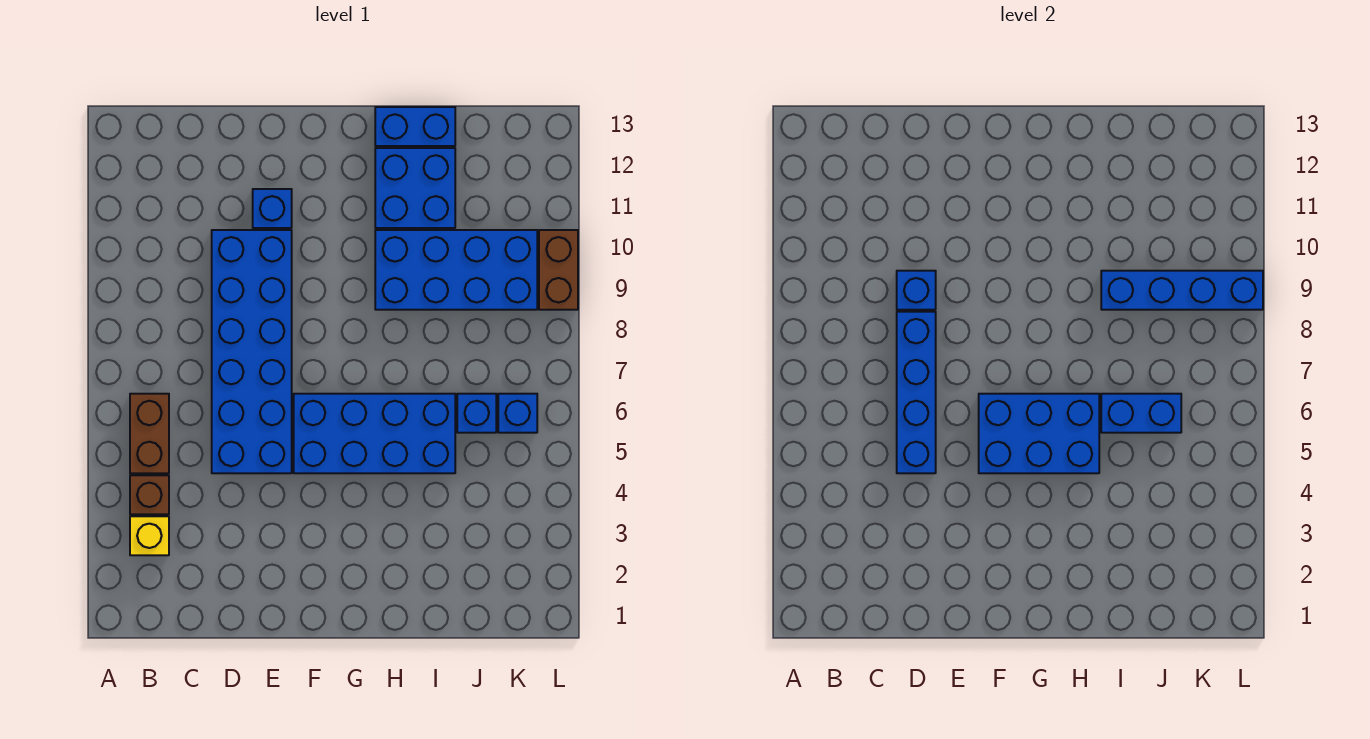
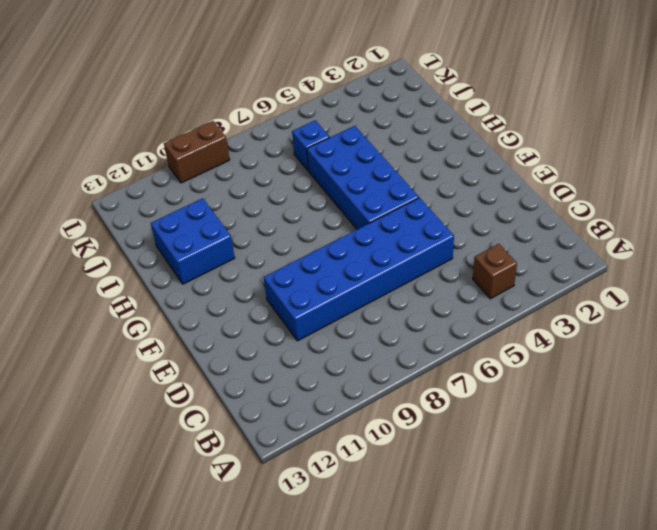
none -> yellow 1x1 brick [130,516,169,555]
none -> brown 1x2 brick [130,394,169,473]
none -> blue 1x1 brick [253,189,292,228]

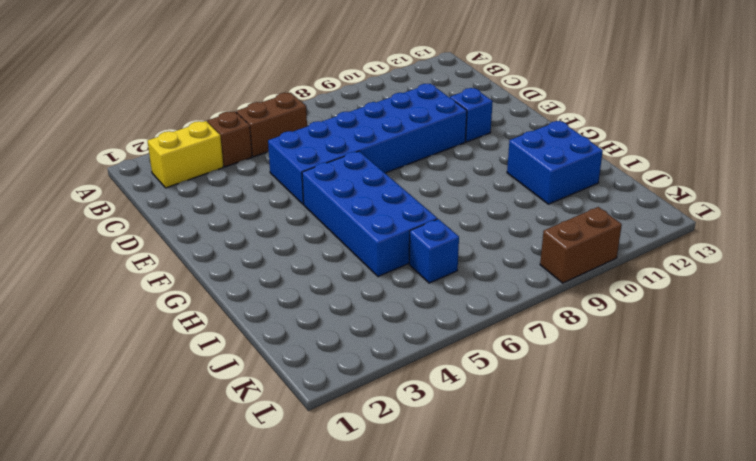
yellow 1x2 brick [148,121,223,188] -> yellow 1x1 brick [130,516,169,555]
none -> blue 2x4 brick [375,230,537,310]
none -> blue 1x2 brick [375,107,455,146]
none -> blue 1x1 brick [498,394,537,433]

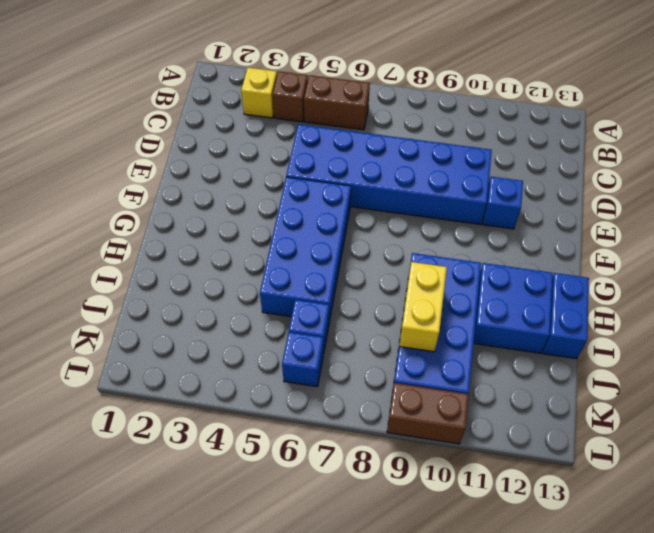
yellow 1x2 brick [399,262,447,352] -> blue 1x4 brick [1101,271,1263,310]
none -> blue 1x4 brick [897,312,936,473]
none -> blue 1x1 brick [897,271,936,310]
none -> blue 2x3 brick [979,394,1099,473]

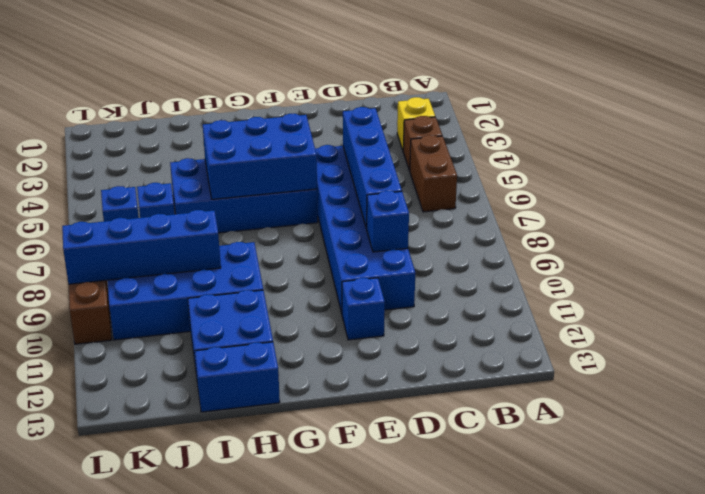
none -> blue 1x2 brick [1101,394,1181,433]

